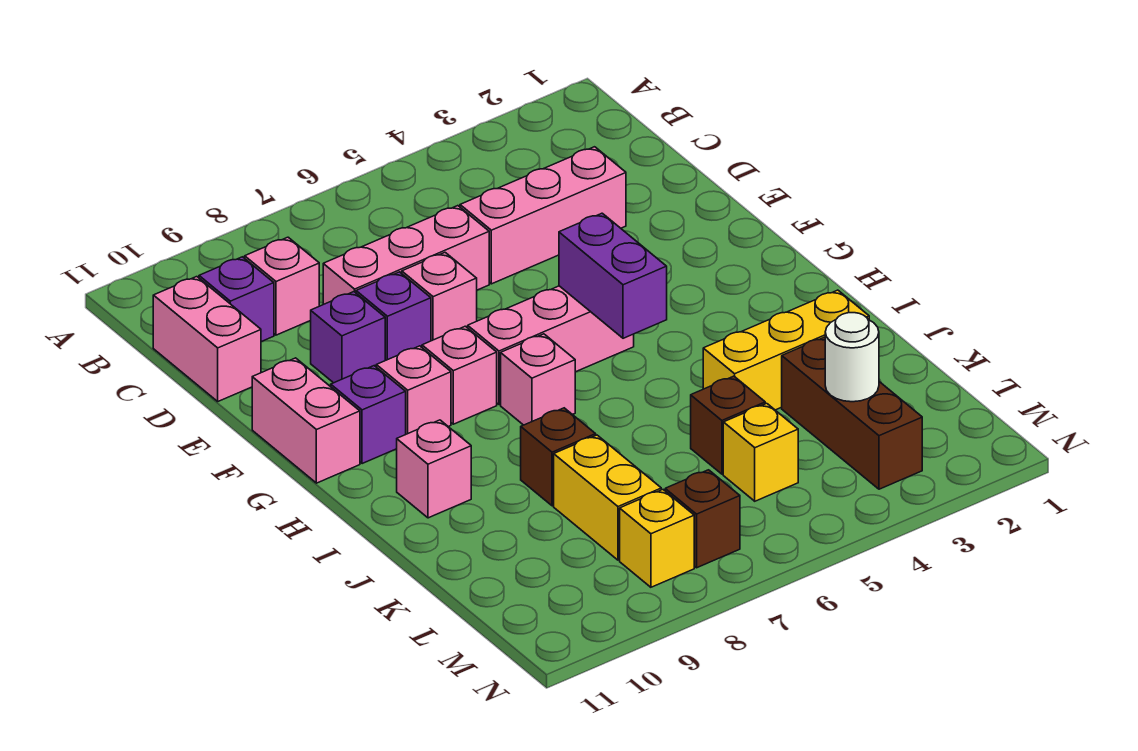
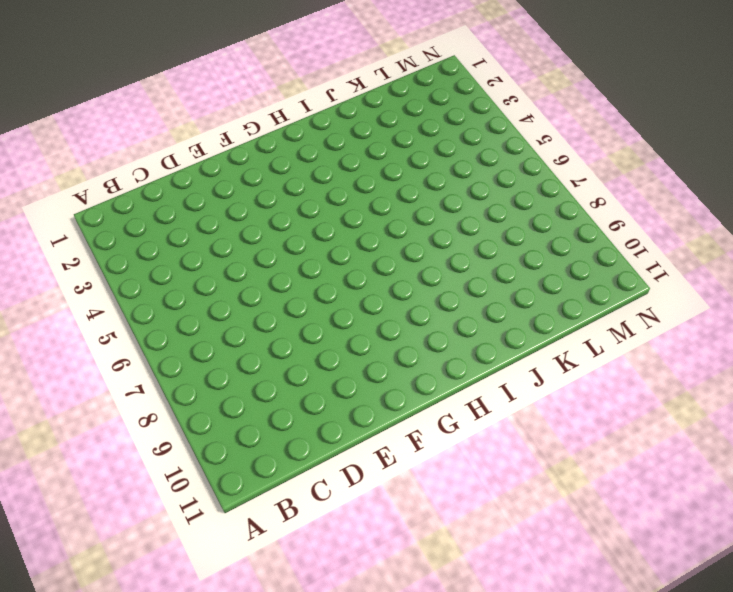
none -> pink 1x1 brick [245,237,319,335]
none -> purple 1x1 brick [199,257,274,342]
none -> pink 1x2 brick [153,277,261,401]

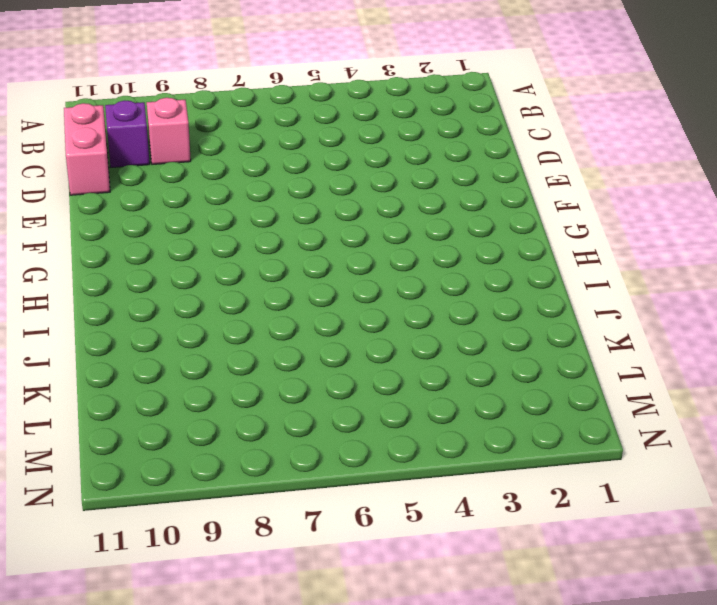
none -> pink 1x3 brick [460,147,626,284]
none -> pink 1x3 brick [323,206,489,304]
none -> pink 1x1 brick [402,253,477,341]

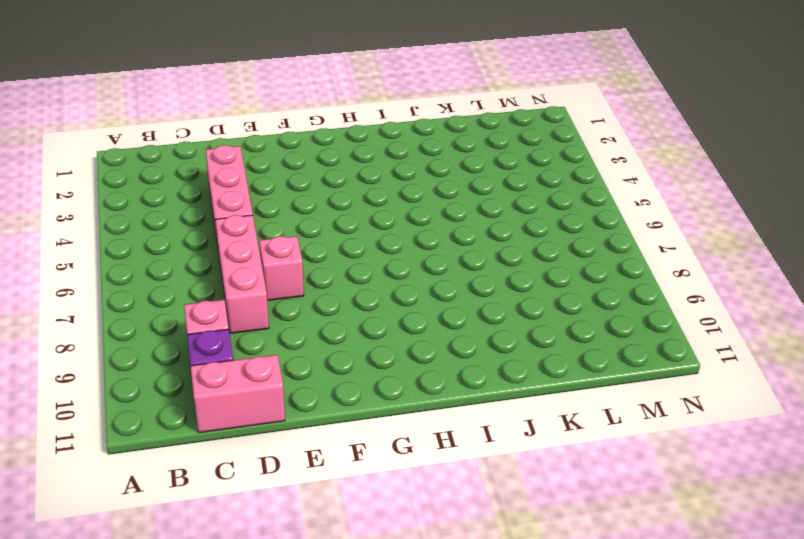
none -> purple 1x1 brick [356,272,431,360]
none -> purple 1x1 brick [311,292,385,383]
none -> pink 1x2 brick [252,358,360,483]

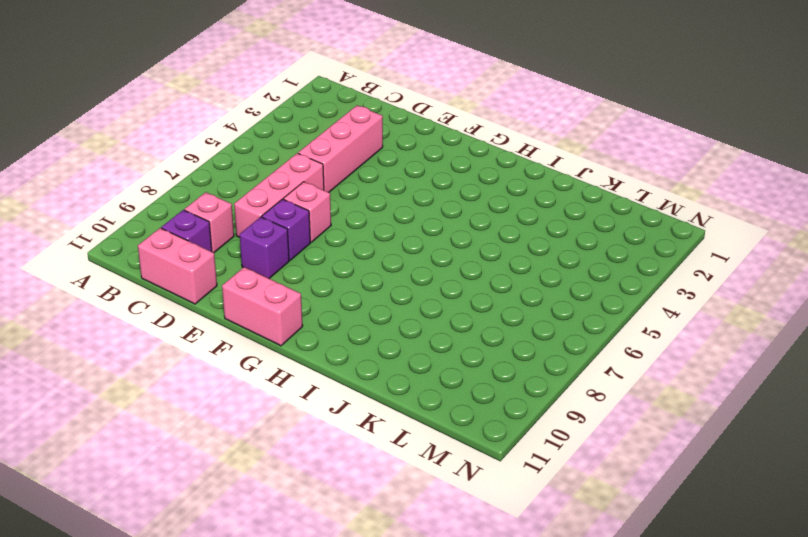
none -> pink 1x3 brick [468,286,634,405]
none -> pink 1x1 brick [422,326,497,424]
none -> pink 1x1 brick [376,346,451,434]

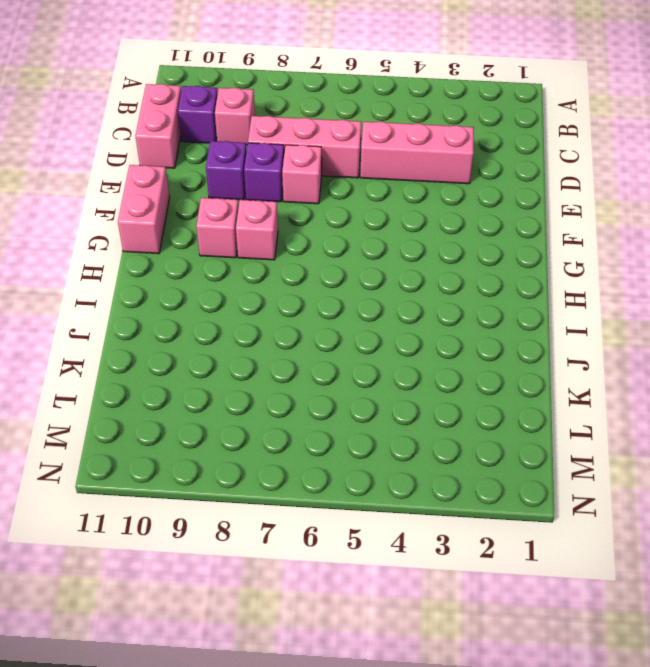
none -> pink 1x3 brick [468,286,634,405]
none -> purple 1x1 brick [331,366,406,464]
none -> pink 1x1 brick [501,334,575,425]

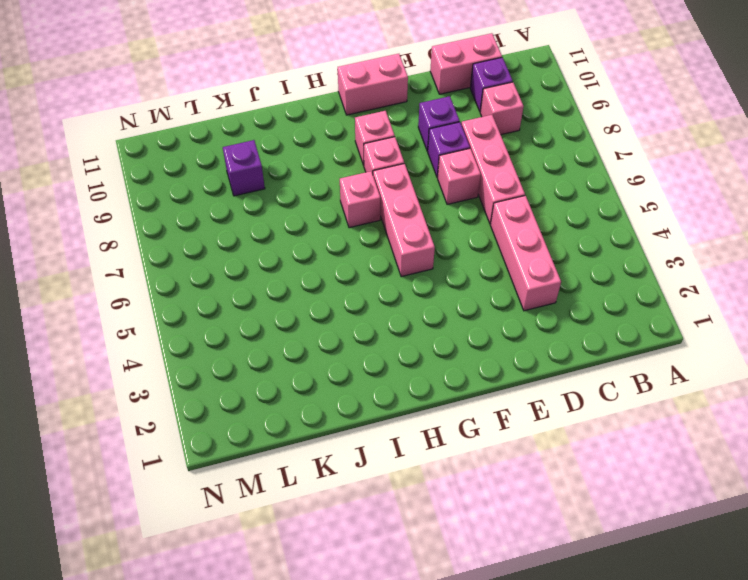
purple 1x1 brick [223,140,265,196] -> purple 1x1 brick moved to [331,366,406,464]
none -> pink 1x1 brick [397,420,471,518]
none -> yellow 1x3 brick [703,290,869,410]
none -> brown 1x1 brick [521,408,596,506]

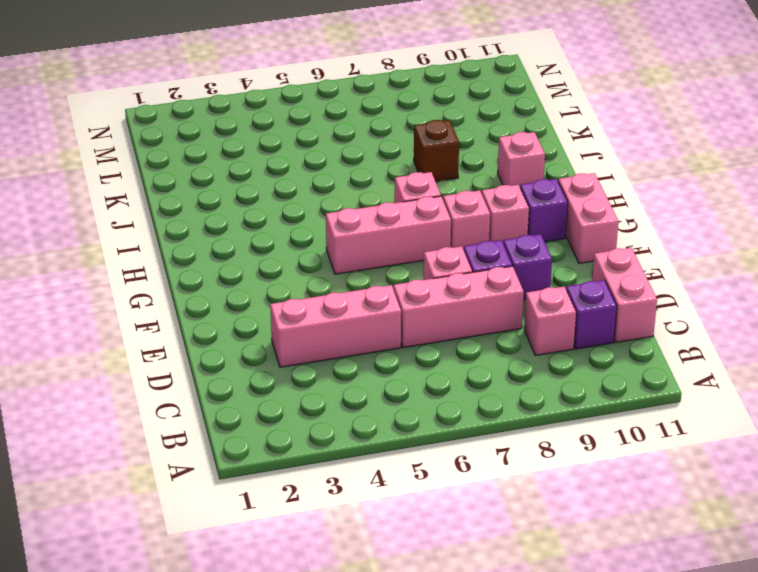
none -> yellow 1x3 brick [703,290,869,410]
none -> brown 1x3 brick [782,337,922,489]
none -> brown 1x1 brick [691,376,765,474]

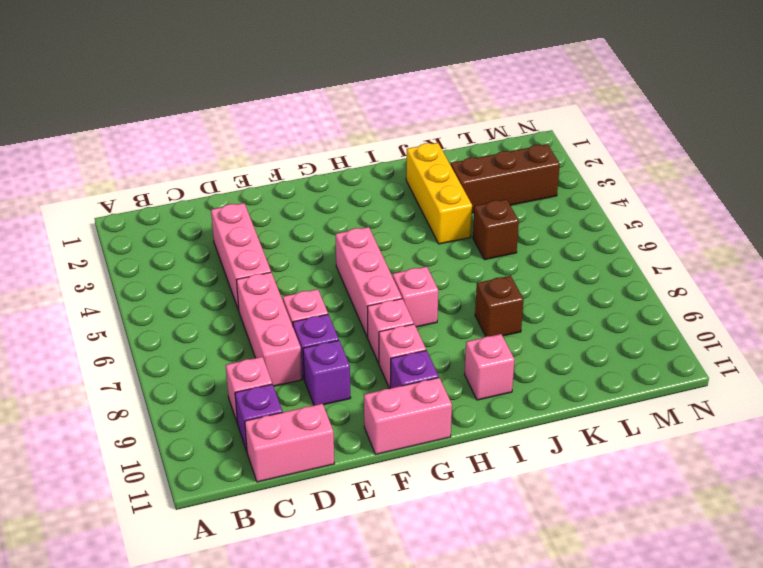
none -> yellow 1x2 brick [554,435,661,560]
none -> yellow 1x1 brick [723,403,798,501]
none -> brown 1x1 brick [665,470,740,568]

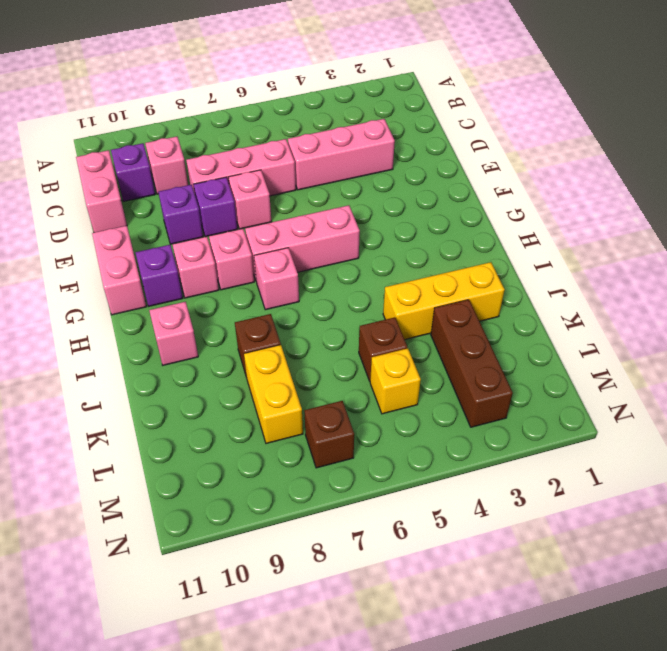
none -> yellow 1x1 brick [620,490,694,587]
none -> purple 1x2 brick [559,213,667,338]
none -> white 1x1 round brick [825,313,879,402]

